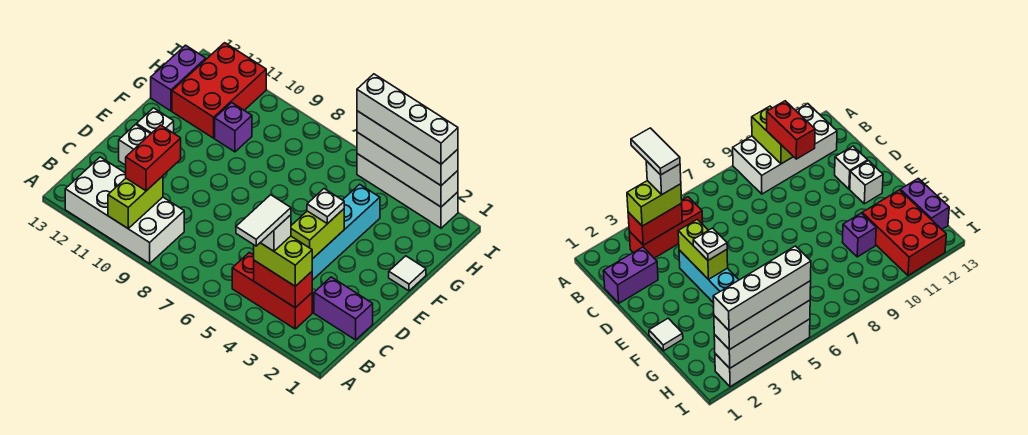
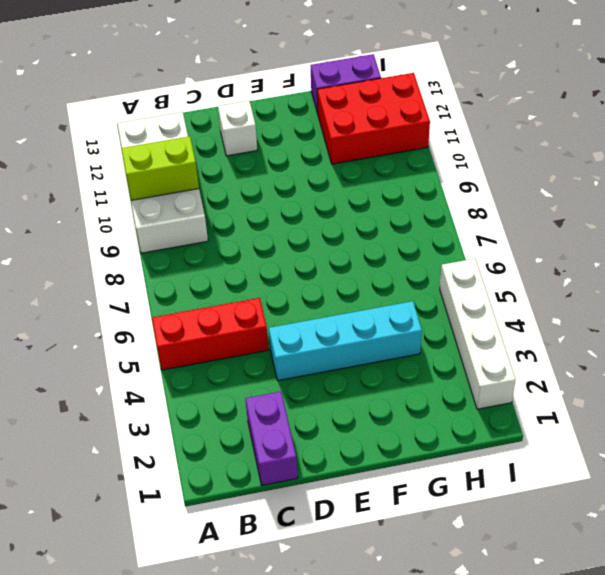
red 1x3 brick [152,298,268,370] -> red 1x3 brick turned to [232,252,312,329]
none -> white 1x1 brick [137,108,174,134]
none -> white 1x1 tile [389,256,426,291]
none -> purple 1x1 brick [215,103,252,152]

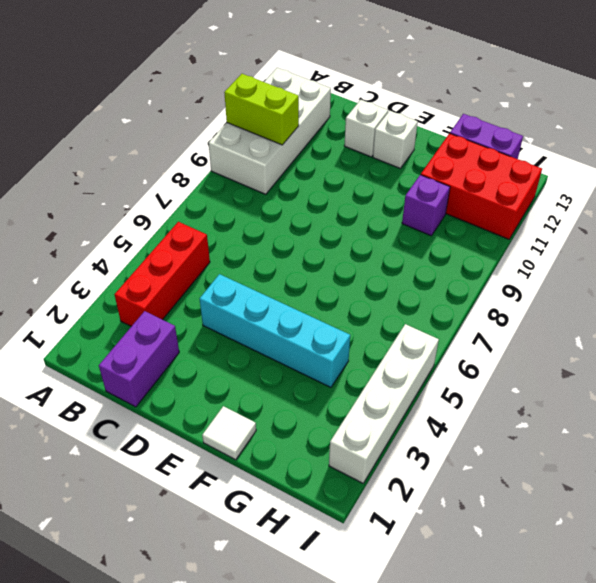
none -> red 1x2 brick [254,260,312,308]
none -> lime 1x2 brick [291,209,344,259]
none -> white 1x4 brick [357,132,458,207]

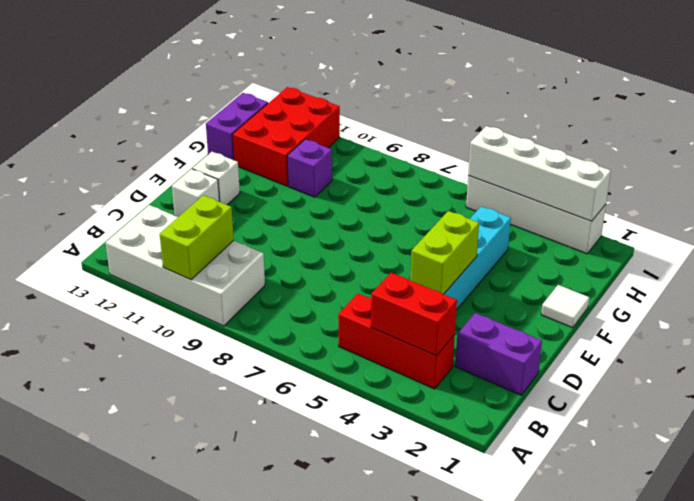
none -> lime 1x2 brick [254,236,312,286]
none -> red 1x2 brick [126,125,181,191]
none -> white 1x1 plate [307,189,344,224]

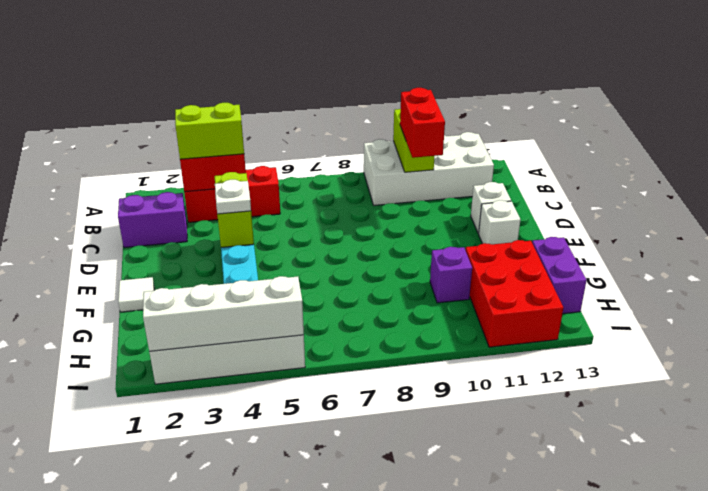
none -> white 1x4 brick [357,111,458,185]
none -> white 1x1 brick [260,215,291,251]
none -> white 1x4 brick [357,74,458,164]

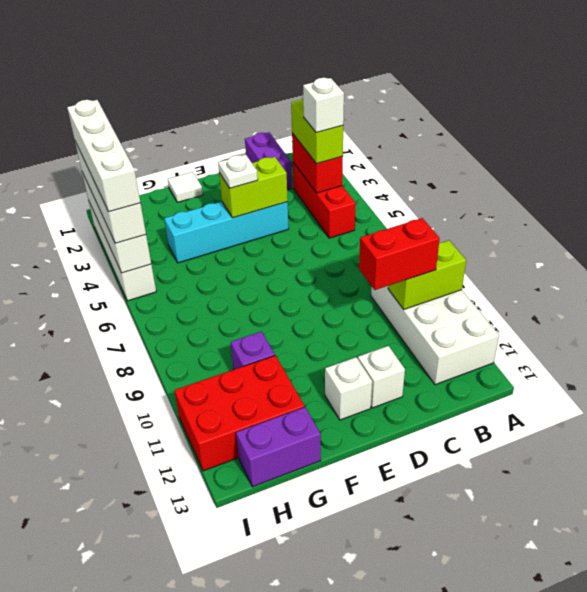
none -> white 1x2 tile [236,195,291,246]

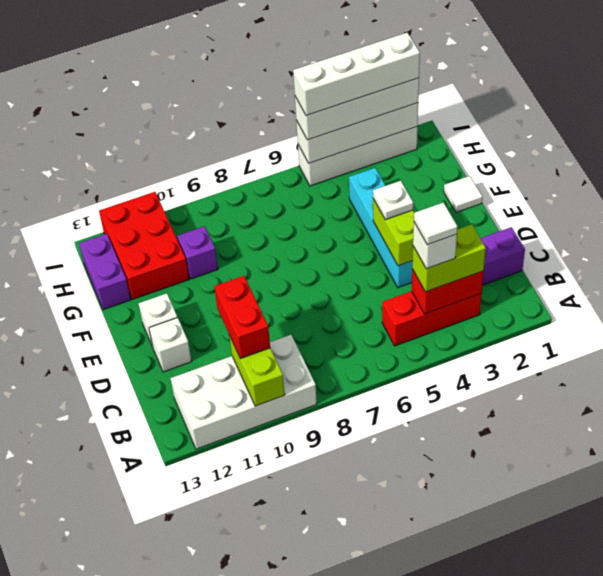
white 1x1 tile [414,203,457,245] -> white 1x2 tile [236,195,291,246]

